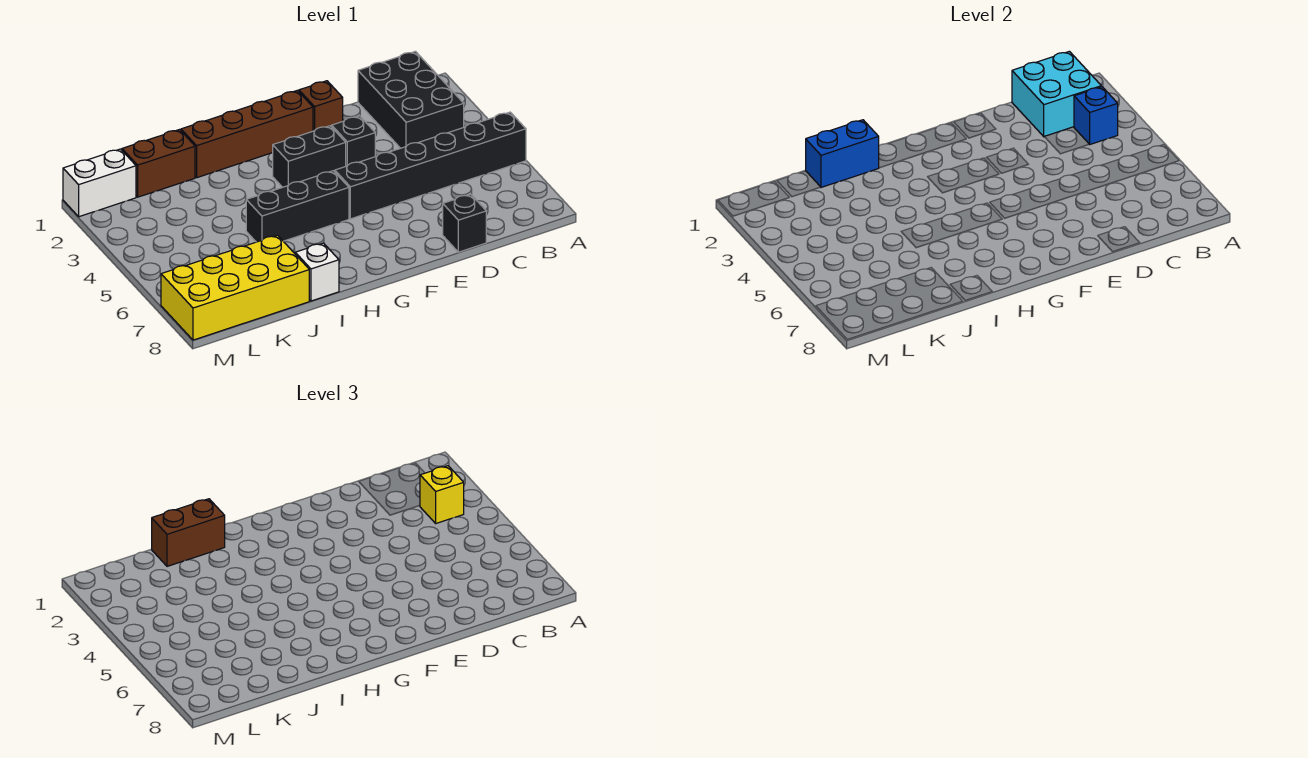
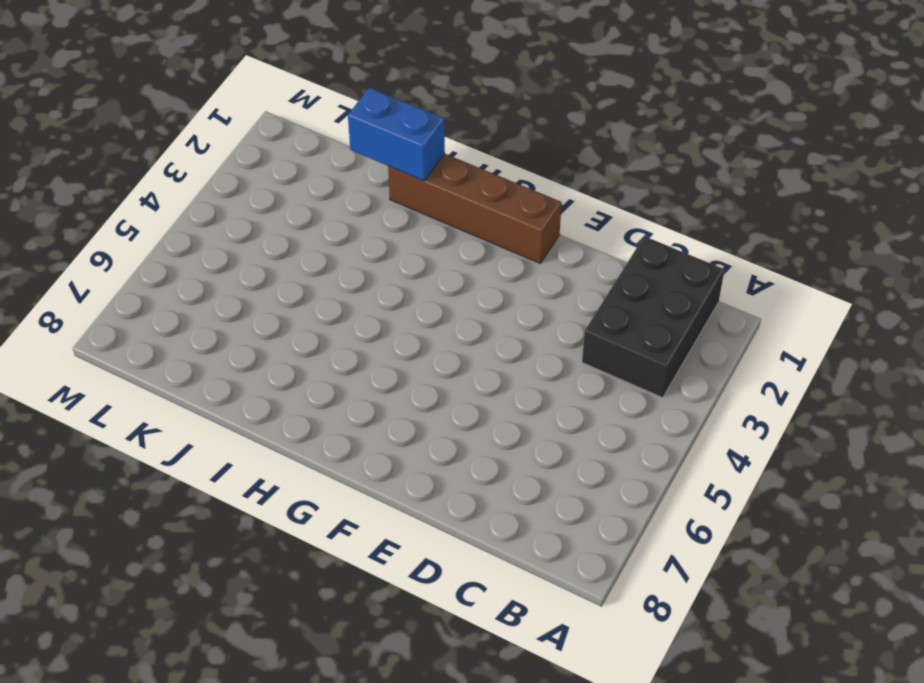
none -> black 1x6 brick [335,112,526,219]
none -> black 1x1 brick [443,194,486,252]
none -> brown 1x1 brick [299,81,343,131]

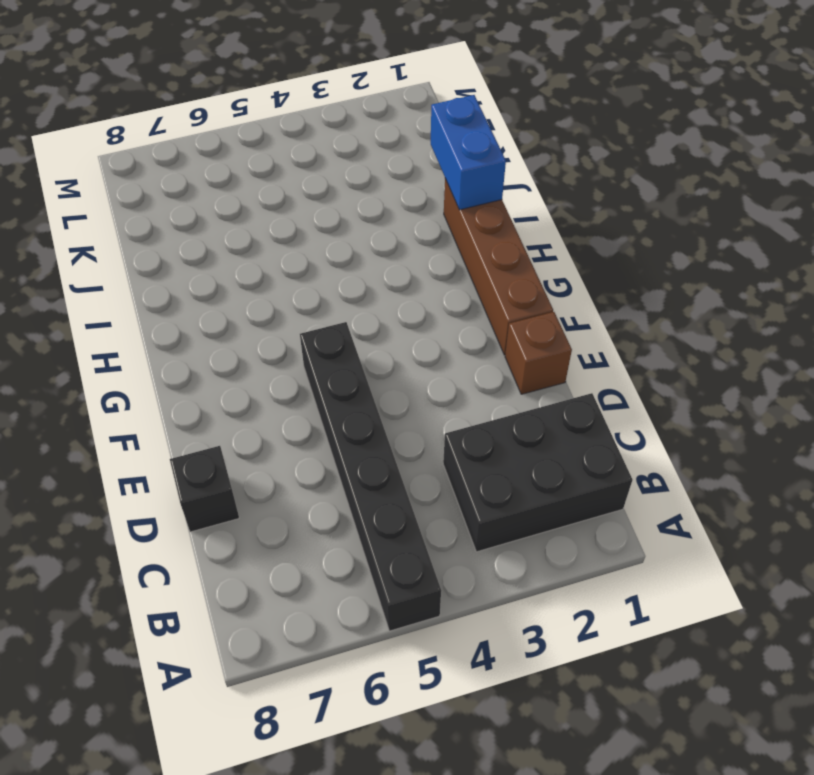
none -> black 1x1 brick [332,116,375,166]
none -> black 1x2 brick [273,126,346,187]
none -> black 1x3 brick [246,171,349,242]

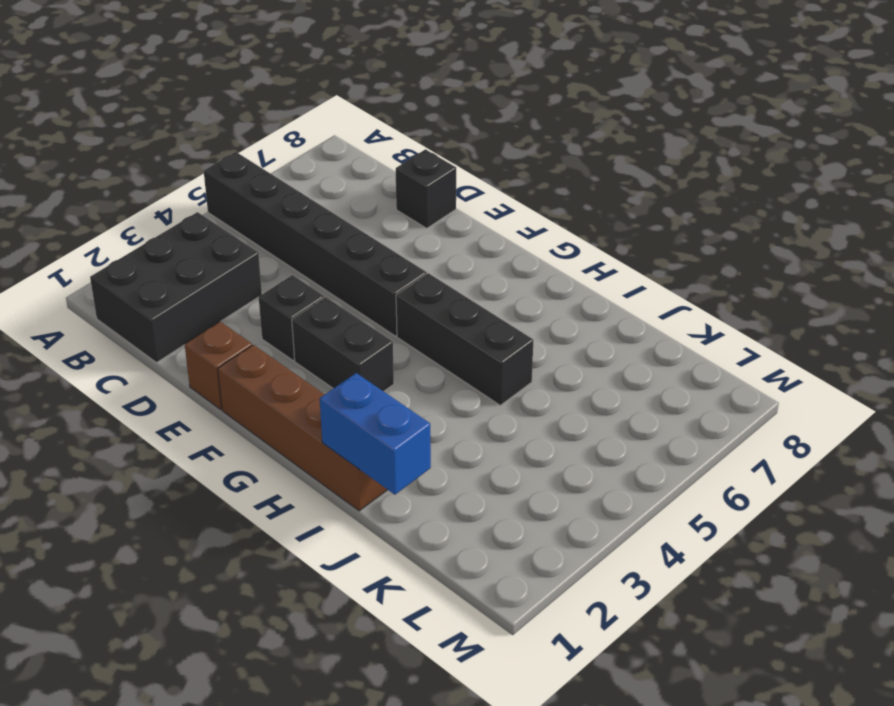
none -> white 1x1 brick [295,243,339,301]
none -> brown 1x2 brick [122,130,195,197]
none -> yellow 2x4 brick [161,235,309,340]

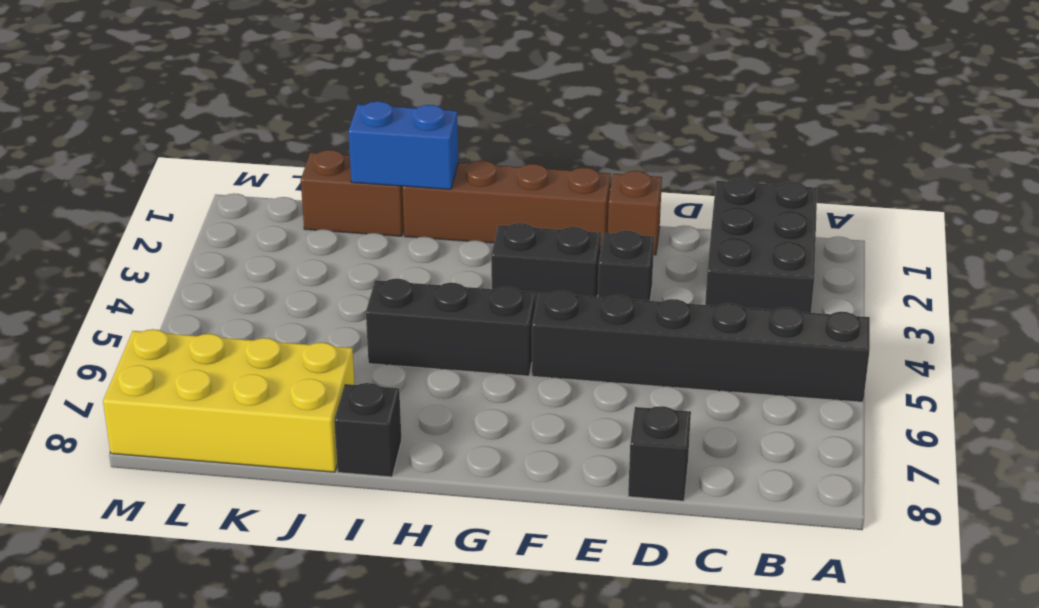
black 1x1 brick [334,383,402,477] -> white 1x1 brick [295,243,339,301]
none -> white 1x2 brick [63,149,136,217]
none -> cyan 2x2 brick [1012,51,1101,137]
none -> blue 1x1 brick [1074,87,1118,144]

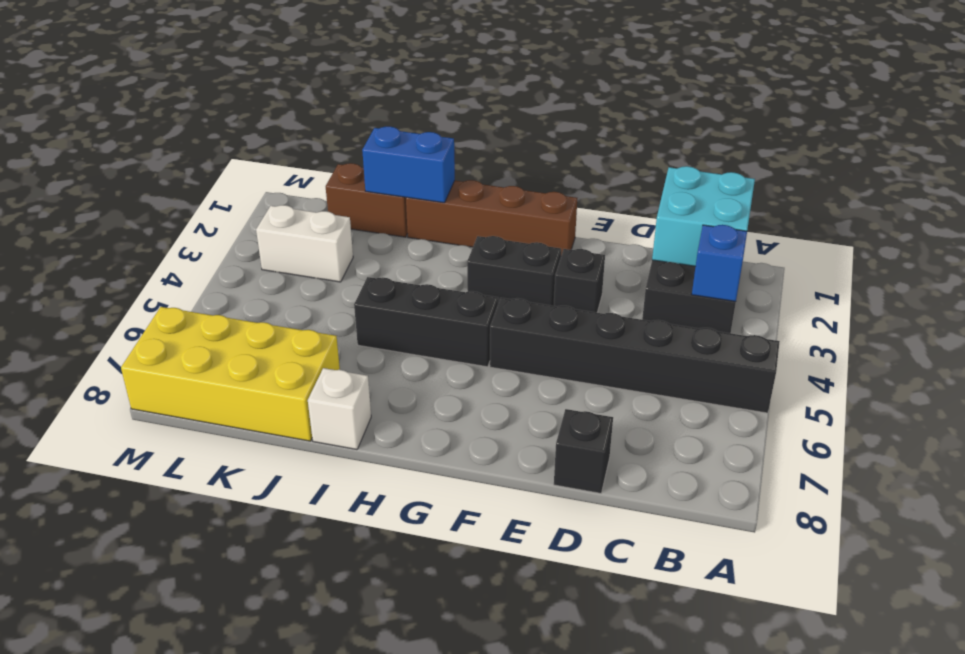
white 1x2 brick [256,205,353,282] -> white 1x2 brick moved to [63,149,136,217]
none -> brown 1x1 brick [299,81,343,131]
none -> yellow 1x1 brick [420,466,464,523]
none -> brown 1x2 brick [152,499,225,566]

